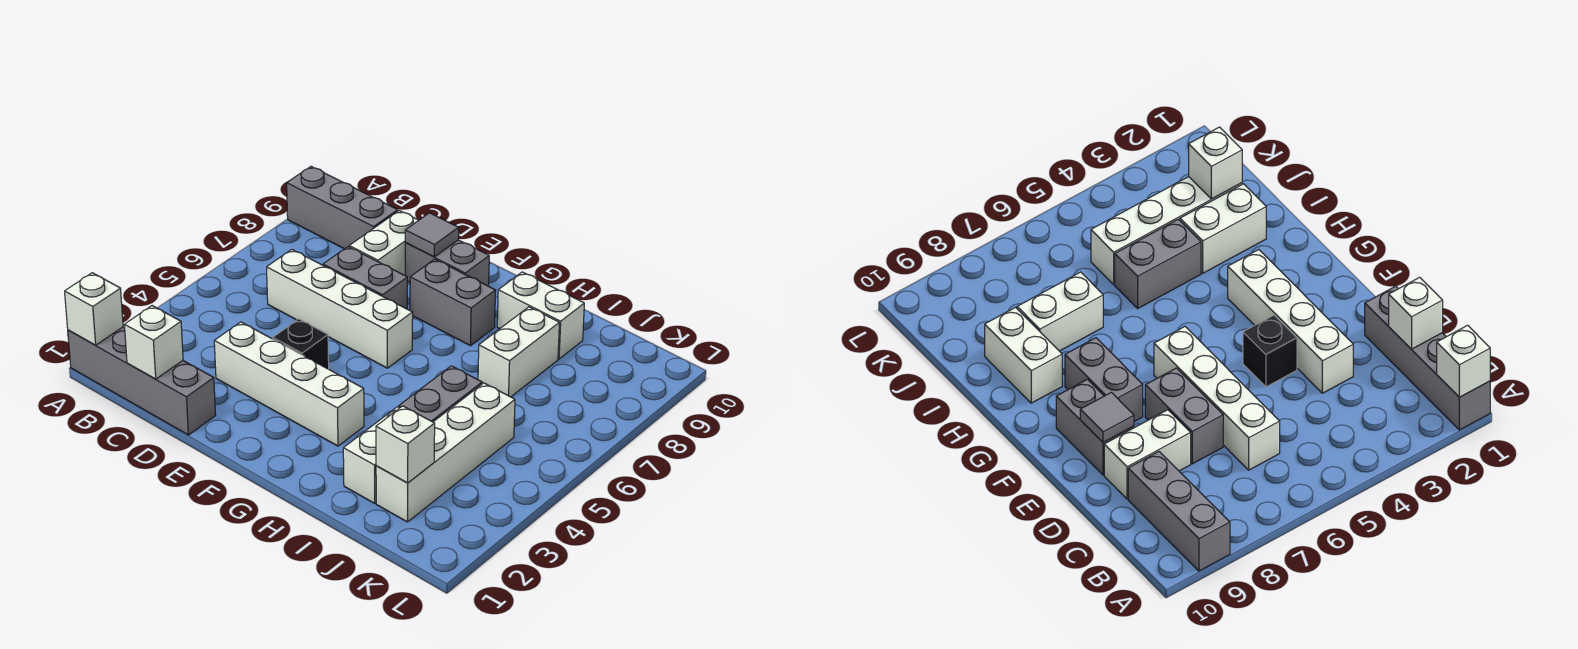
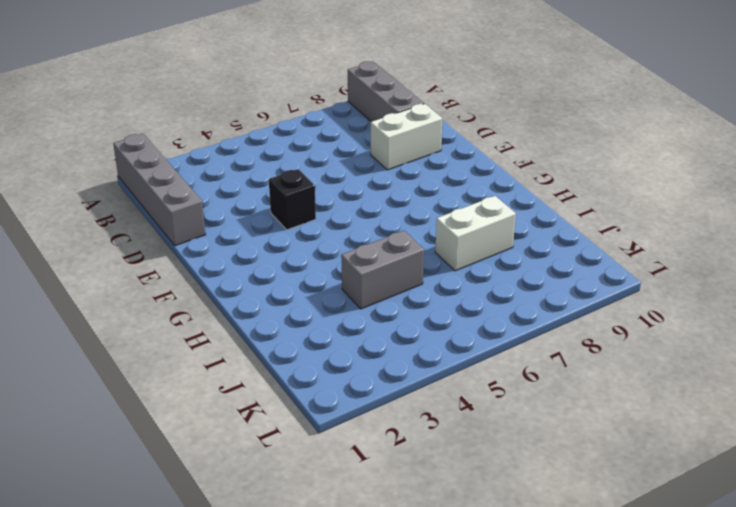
none -> white 1x4 brick [267,250,413,368]
none -> white 1x4 brick [214,322,364,446]
none -> grey 1x2 brick [323,247,407,309]

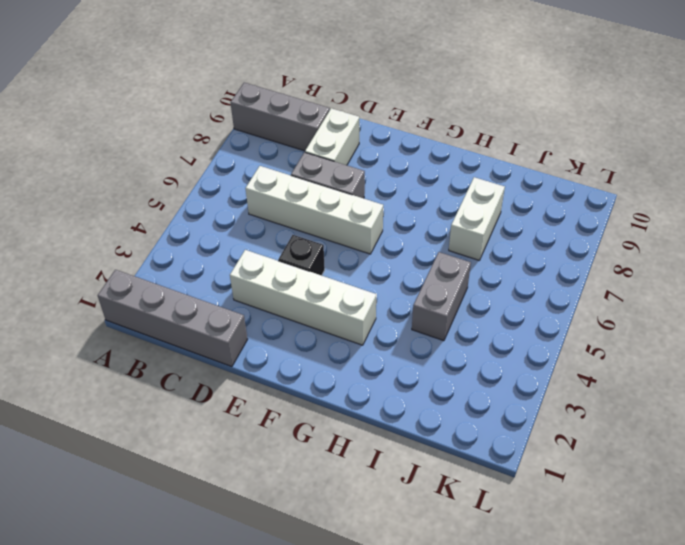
none -> grey 1x2 brick [405,240,489,286]
none -> grey 1x2 brick [410,259,496,346]
none -> white 1x2 brick [497,272,584,359]

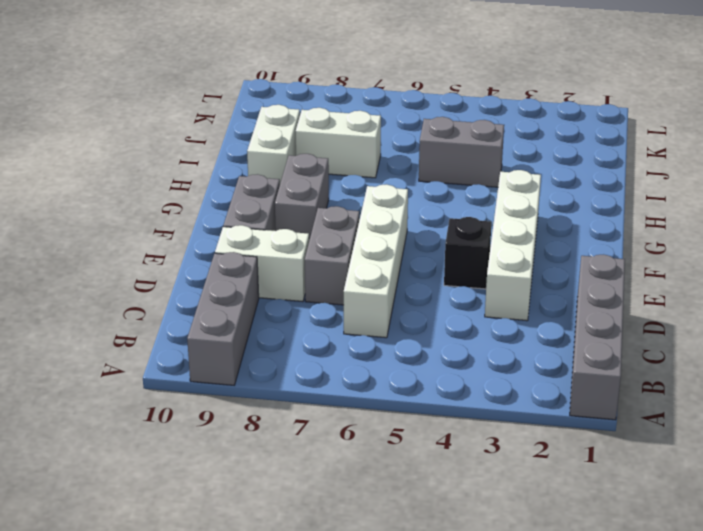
none -> white 1x2 brick [343,407,399,503]
none -> white 1x4 brick [376,383,515,522]
none -> white 1x1 brick [65,273,123,345]

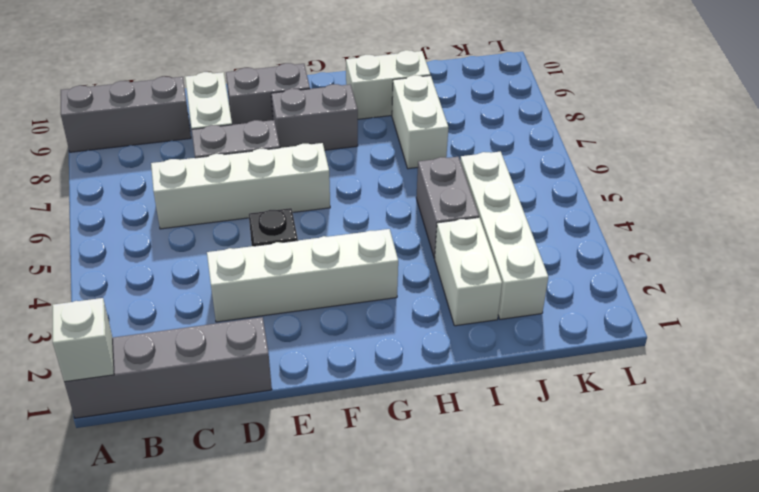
none -> white 1x1 brick [124,306,183,379]
none -> grey 1x1 tile [405,213,459,257]
none -> white 1x1 brick [376,406,435,483]

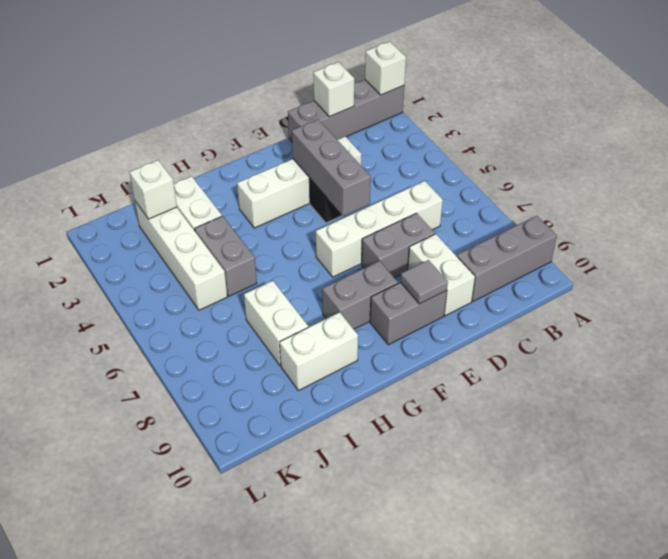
grey 1x3 brick [292,119,371,216] -> none

